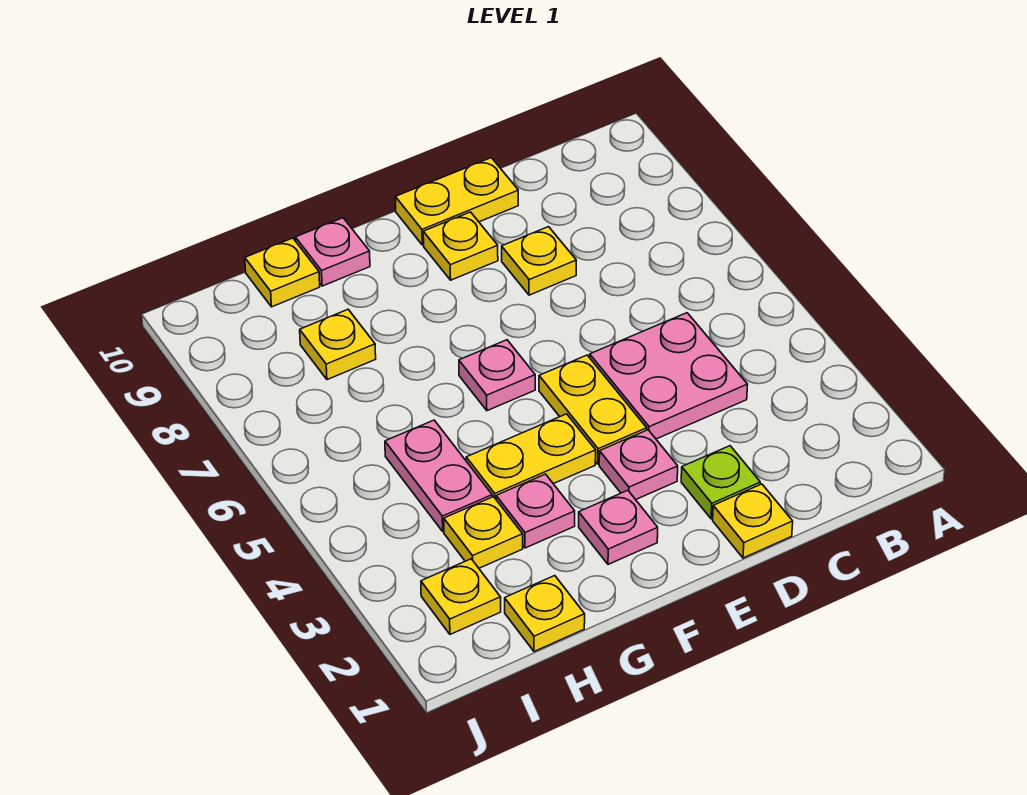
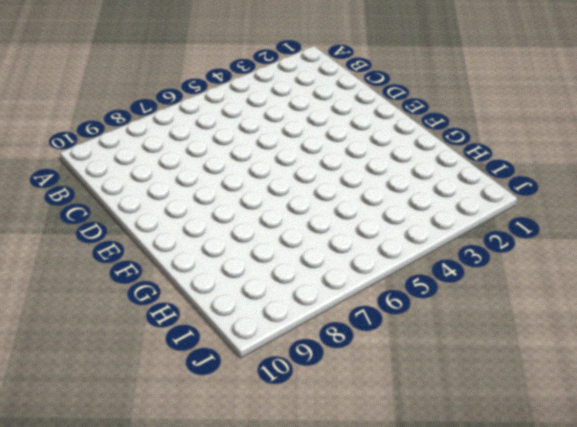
none -> pink 2x2 plate [590,313,748,439]
none -> yellow 1x1 plate [713,484,793,558]
none -> lime 1x1 plate [681,446,760,519]

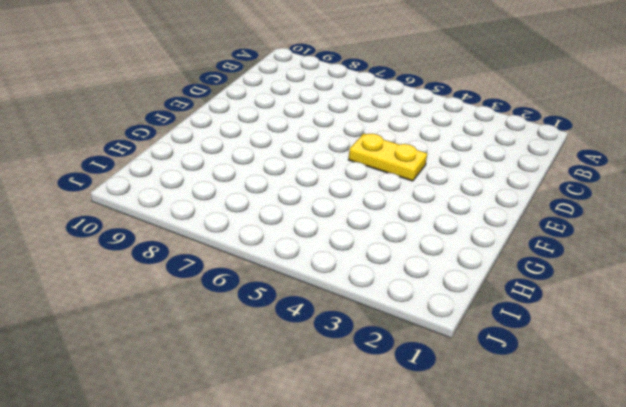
none -> pink 2x2 plate [590,313,748,439]
none -> yellow 1x1 plate [713,484,793,558]
none -> lime 1x1 plate [681,446,760,519]

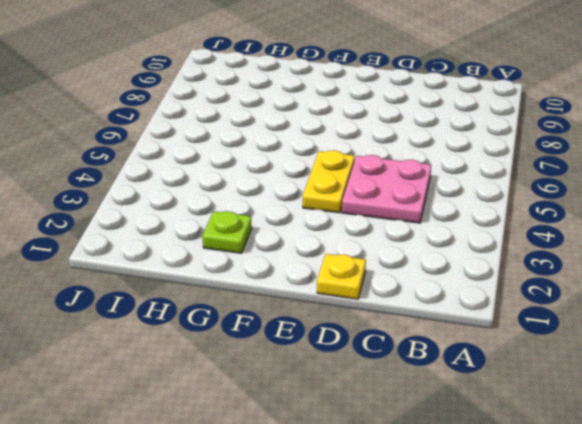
lime 1x1 plate [202,211,252,253] -> lime 1x1 plate moved to [681,446,760,519]
none -> yellow 1x1 plate [502,227,576,295]
none -> yellow 1x2 plate [395,158,518,245]
none -> pink 1x1 plate [599,430,678,500]

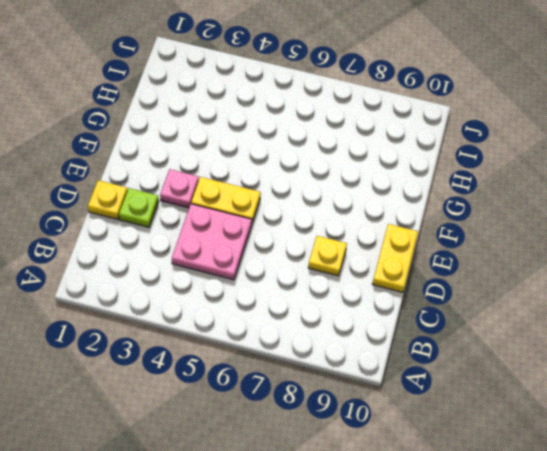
none -> yellow 1x1 plate [423,212,498,280]
none -> pink 1x1 plate [579,490,658,564]
none -> yellow 1x2 plate [466,414,596,499]

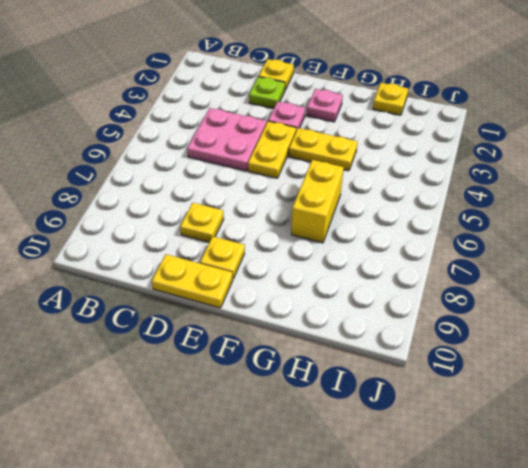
yellow 1x2 brick [291,160,344,243] -> none
none -> pink 1x1 plate [459,340,535,411]
none -> pink 1x1 plate [496,474,575,548]
none -> pink 1x1 plate [295,218,370,286]

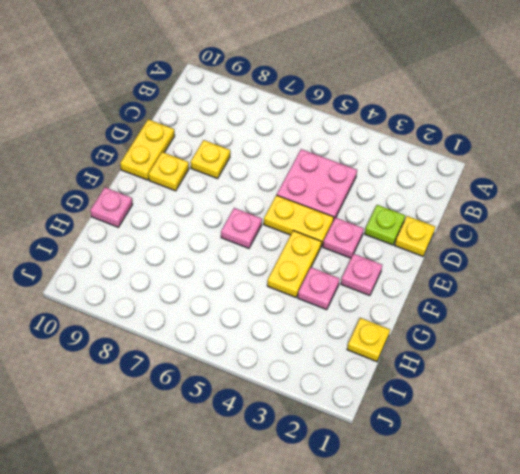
none -> yellow 1x1 plate [444,497,523,568]
none -> pink 1x2 plate [385,420,492,531]
none -> yellow 1x1 plate [300,310,376,380]

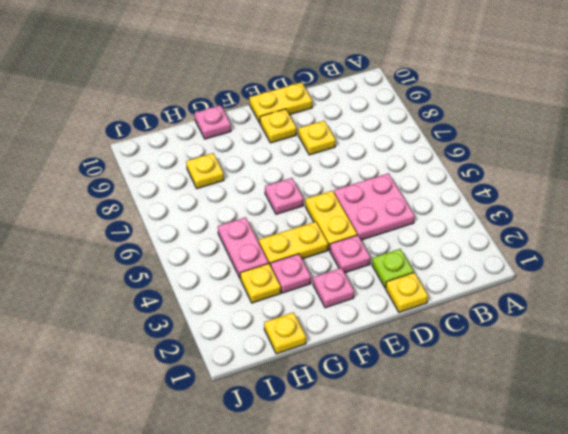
none -> yellow 1x1 plate [245,238,320,307]
none -> yellow 1x1 plate [421,559,501,634]

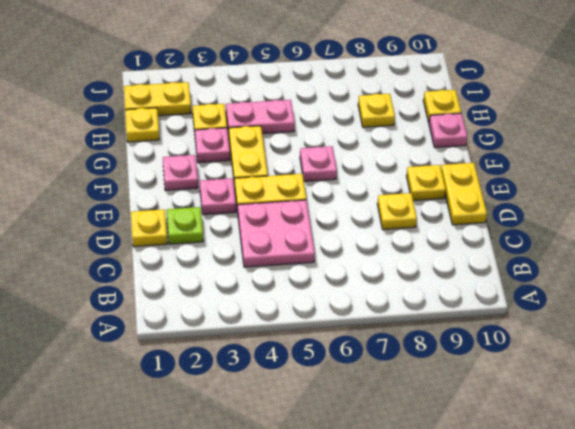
yellow 1x2 plate [124,82,191,116] -> yellow 1x1 plate [421,559,501,634]

